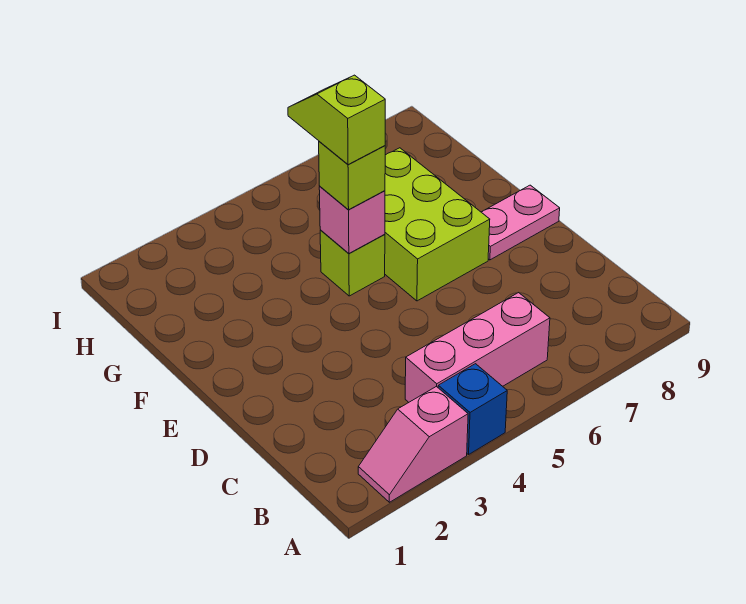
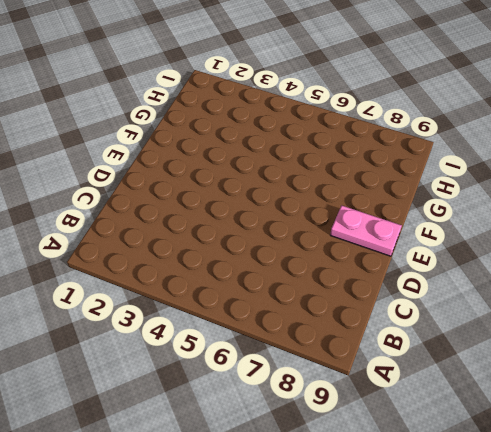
none -> pink 1x2 slope [358,386,468,502]
none -> blue 1x1 brick [438,364,507,454]

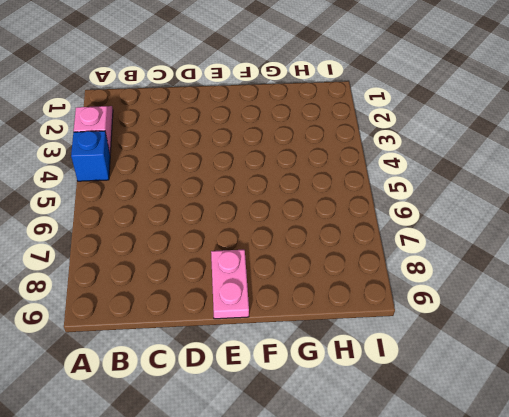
none -> pink 1x3 brick [405,293,550,402]
none -> lime 2x3 brick [385,148,490,301]

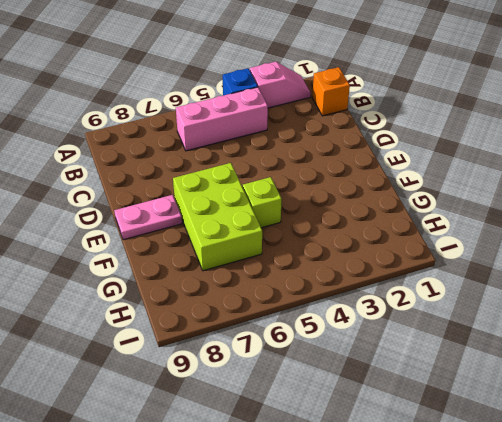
orange 1x1 brick [312,67,350,116] -> none
none -> pink 1x1 brick [319,187,385,253]
none -> lime 1x1 brick [319,141,385,210]

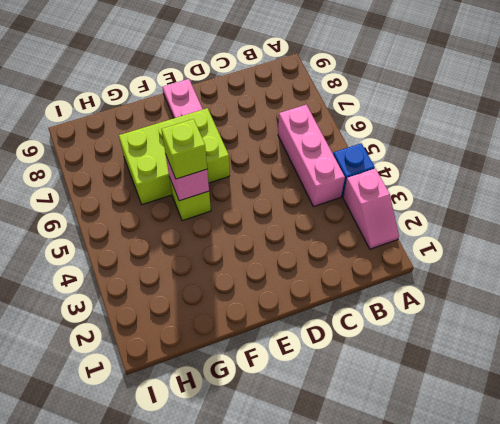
none -> lime 1x2 slope [288,75,385,165]

